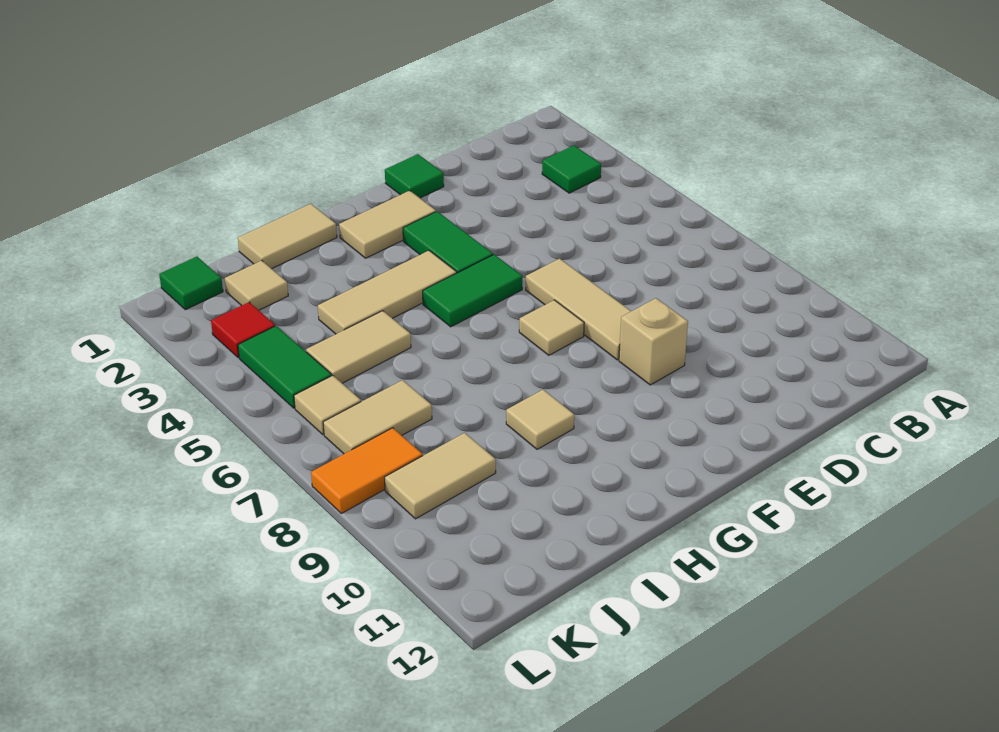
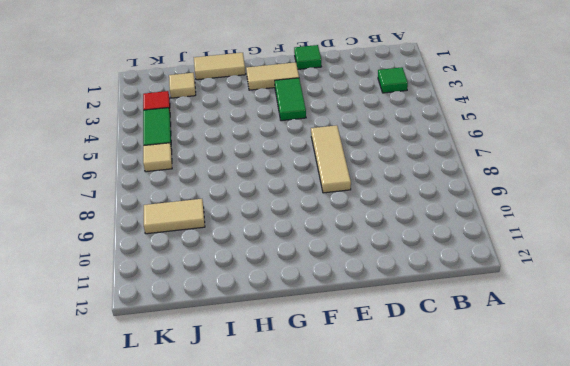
none -> tan 1x1 brick [619,298,688,385]
none -> green 1x2 tile [423,255,522,327]
none -> tan 1x1 tile [519,300,584,355]

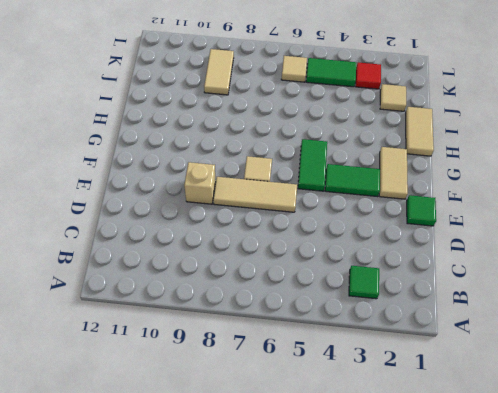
none -> tan 1x3 tile [318,251,457,334]
none -> tan 1x1 tile [506,390,574,449]
none -> tan 1x2 tile [306,311,411,383]

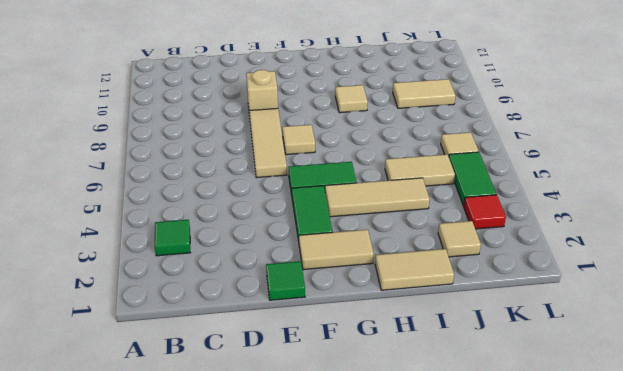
none -> tan 1x2 tile [323,380,432,454]
none -> green 1x1 tile [159,257,223,310]
none -> orange 1x2 tile [311,428,423,513]

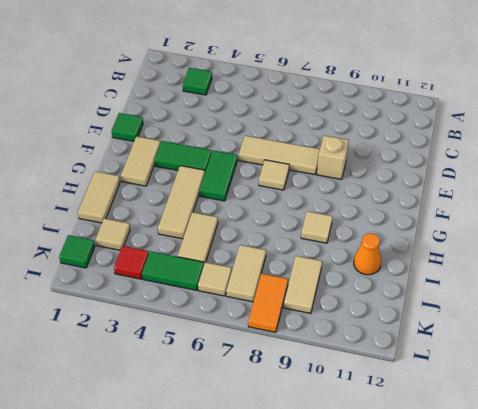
orange 1x1 cone [354,233,381,275] -> none

